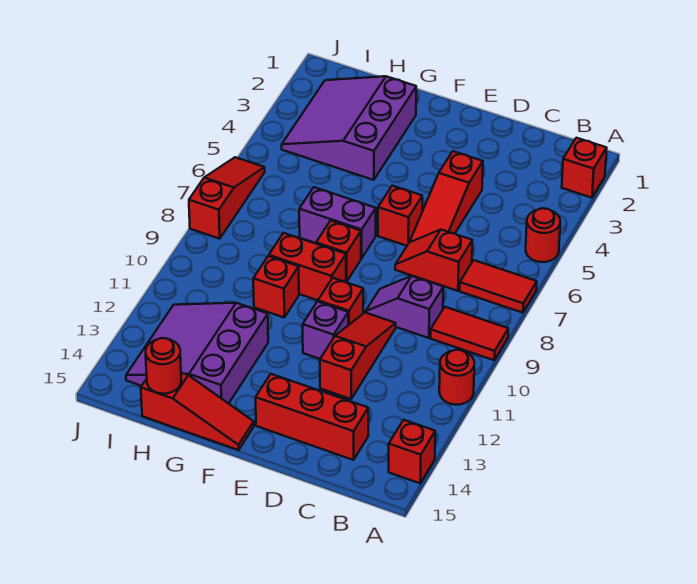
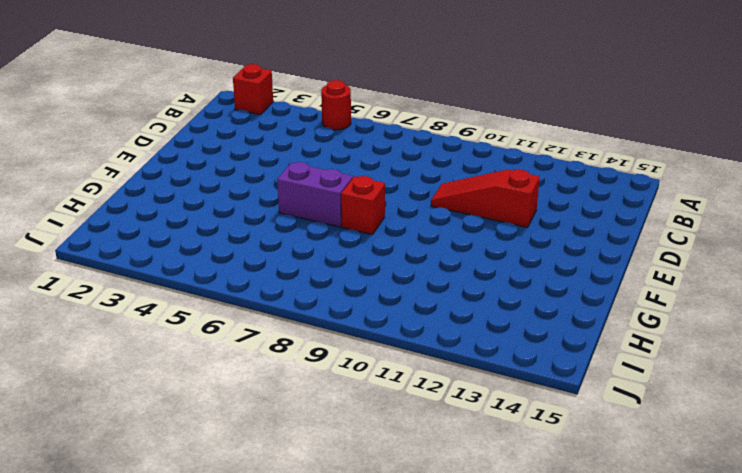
purple 1x2 brick [277,162,353,227] -> purple 1x2 brick turned to [299,187,376,258]
none -> red 1x2 tile [460,260,537,313]
none -> red 1x2 tile [430,307,508,360]
none -> red 1x1 round brick [439,350,474,405]

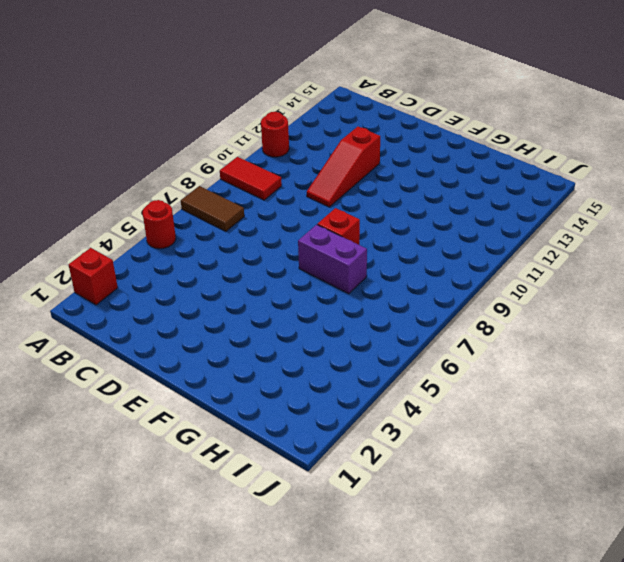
brown 1x2 tile [181,186,244,232] -> red 1x2 tile [460,260,537,313]
none -> red 1x1 brick [389,420,435,483]
none -> red 1x2 slope [395,230,472,291]
none -> purple 1x2 slope [366,276,443,338]

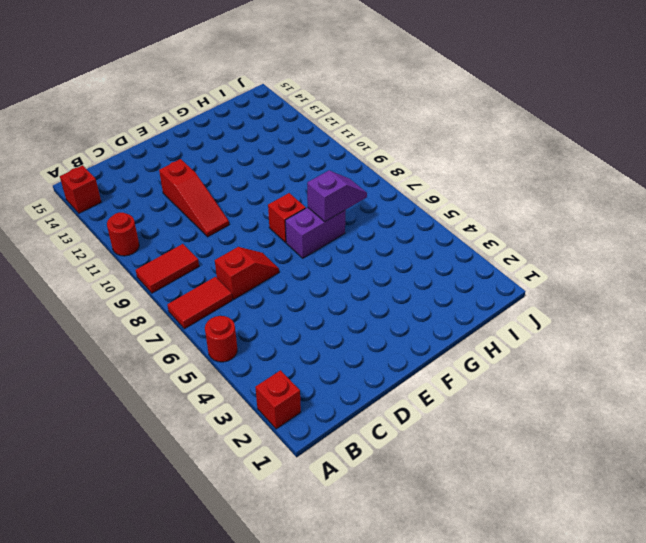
purple 1x2 slope [307,171,367,222] -> purple 1x2 slope moved to [366,276,443,338]
none -> red 1x3 brick [256,374,368,460]
none -> red 1x3 slope [410,151,483,242]
none -> red 1x1 brick [378,186,422,246]

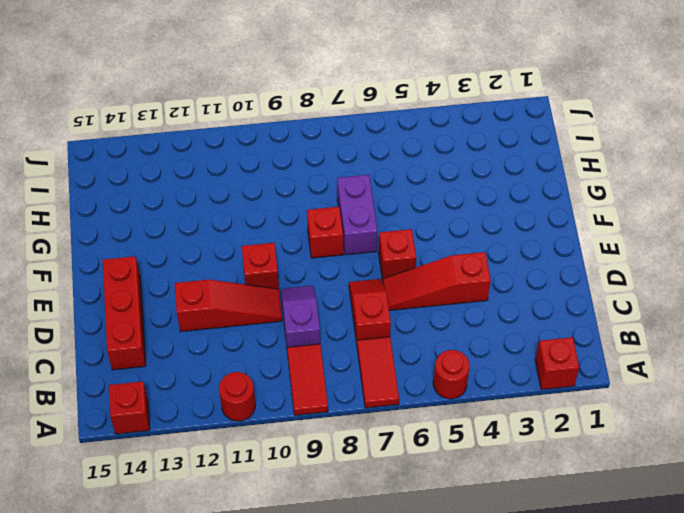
none -> purple 1x1 brick [303,302,348,359]
none -> red 1x2 brick [269,233,346,300]
none -> red 1x3 slope [141,373,254,450]

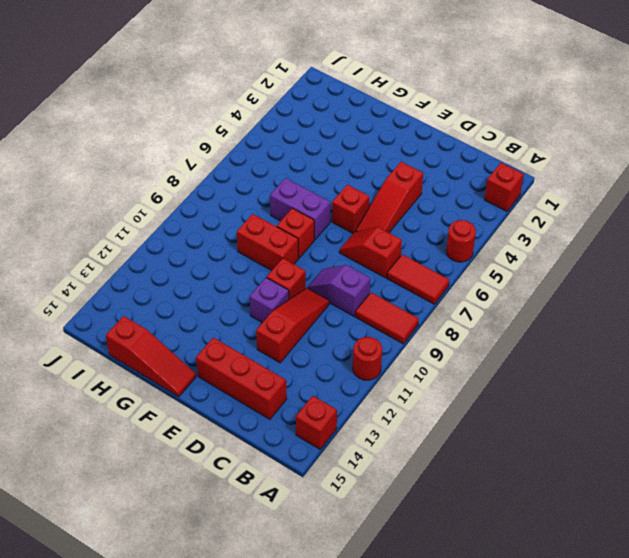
none -> purple 3x3 slope [282,76,416,180]
none -> red 1x1 brick [253,256,299,317]
none -> purple 3x3 slope [126,303,268,404]

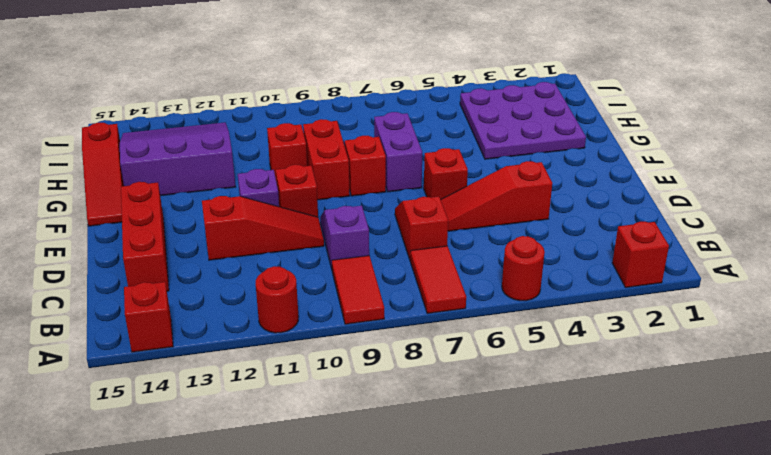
purple 3x3 plate [460,82,586,159] -> purple 3x3 slope [282,76,416,180]
none -> red 1x3 slope [189,157,265,239]
none -> red 1x1 round brick [146,338,181,394]

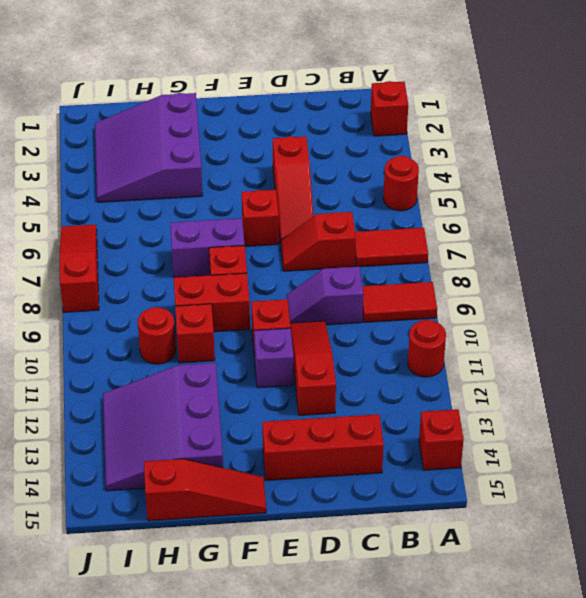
red 1x1 round brick [138,307,176,364] -> red 1x1 round brick moved to [146,338,181,394]

